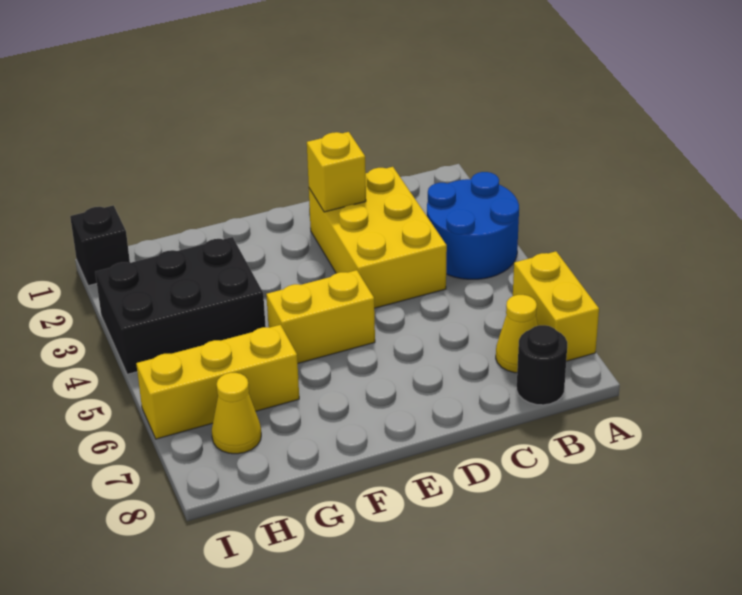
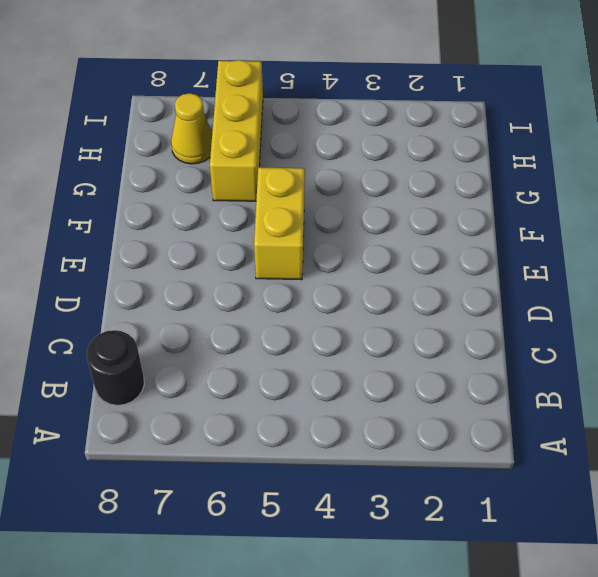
none -> blue 2x2 round brick [427,172,519,279]
none -> yellow 1x2 brick [513,251,599,361]

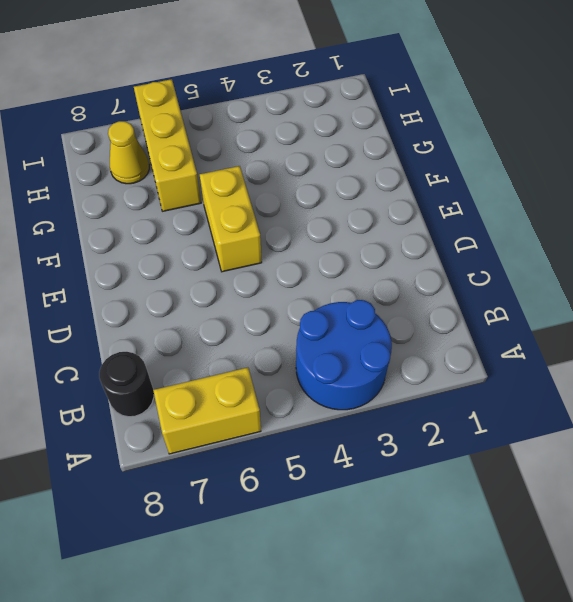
none -> yellow 1x1 cone [496,295,538,373]
none -> yellow 2x3 brick [309,167,447,308]

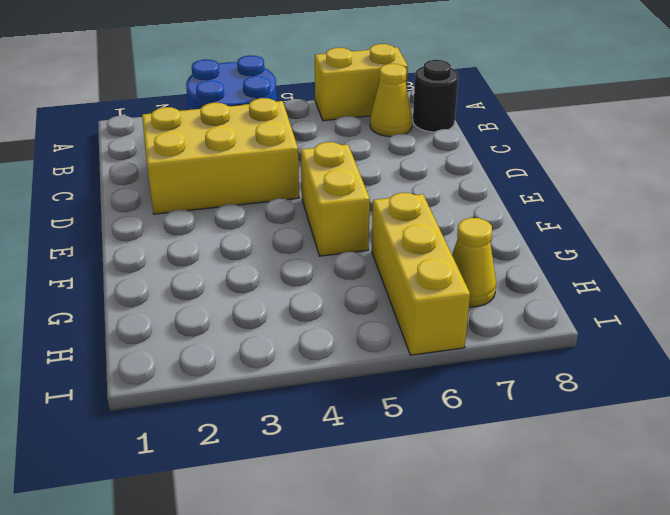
none -> black 2x3 brick [95,237,266,374]
none -> black 1x1 brick [70,205,130,286]

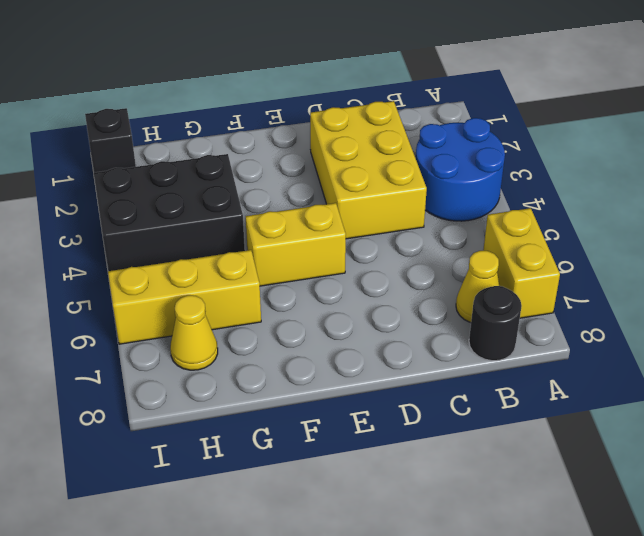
none -> yellow 1x1 brick [307,132,366,212]

